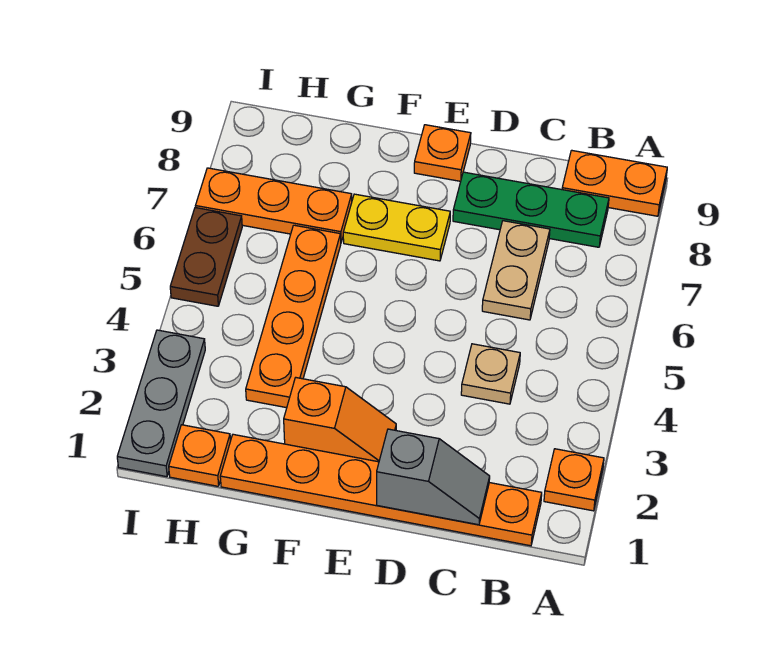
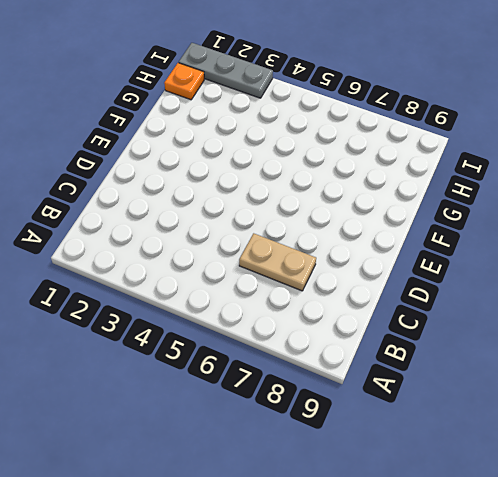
none -> orange 1x1 plate [544,449,604,511]
none -> orange 1x2 plate [562,150,667,216]
none -> orange 1x6 plate [220,434,542,546]

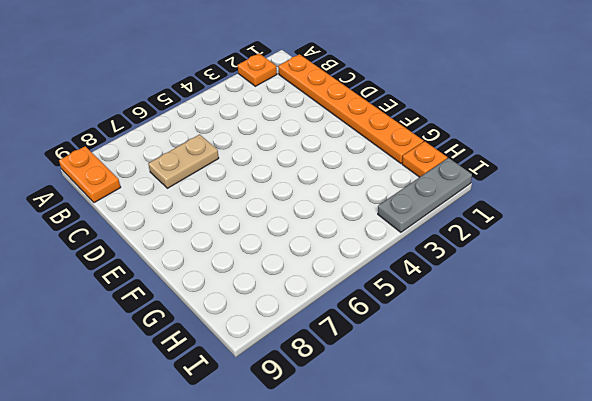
none -> green 1x3 plate [453,172,609,247]
none -> tan 1x1 plate [461,344,520,404]
none -> orange 1x2 slope [284,378,396,462]

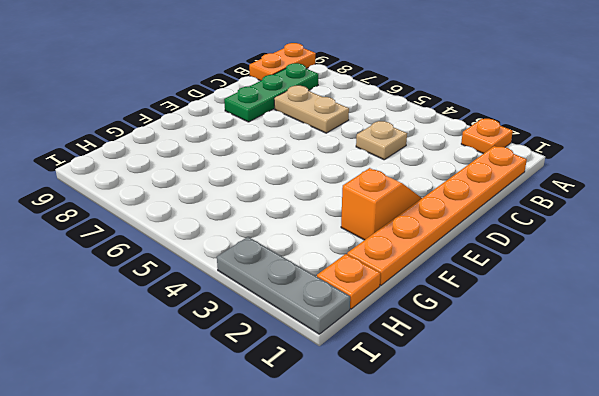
none -> yellow 1x2 plate [343,194,450,261]
none -> orange 1x1 plate [414,125,471,181]
none -> orange 1x4 plate [246,225,341,408]

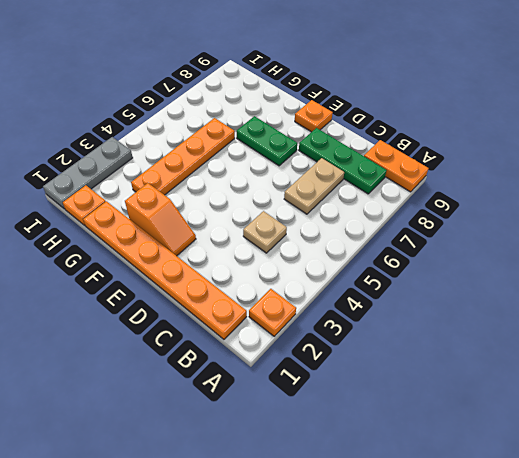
green 1x2 plate [237,116,297,166] -> yellow 1x2 plate [343,194,450,261]
none -> orange 1x3 plate [196,168,352,242]
none -> brown 1x2 plate [170,207,242,306]
none -> grey 1x2 slope [377,429,490,525]

